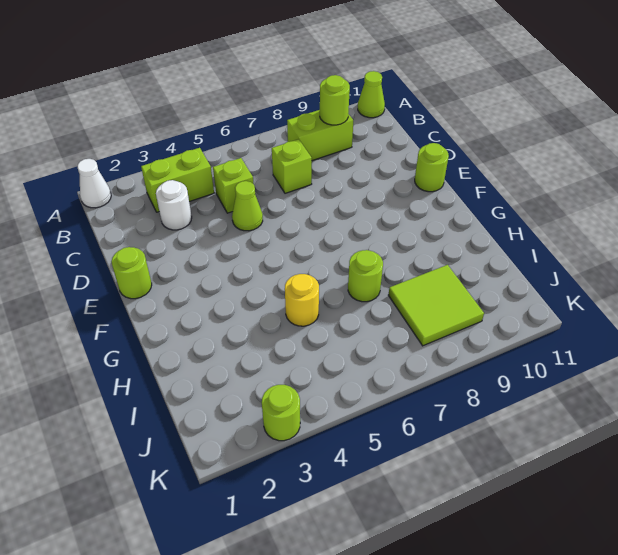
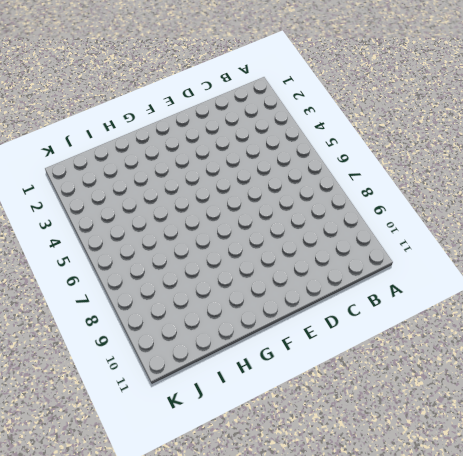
none -> white 1x1 cone [78,159,111,208]
none -> lime 1x1 cone [358,71,385,118]
none -> lime 1x2 brick [141,148,214,212]

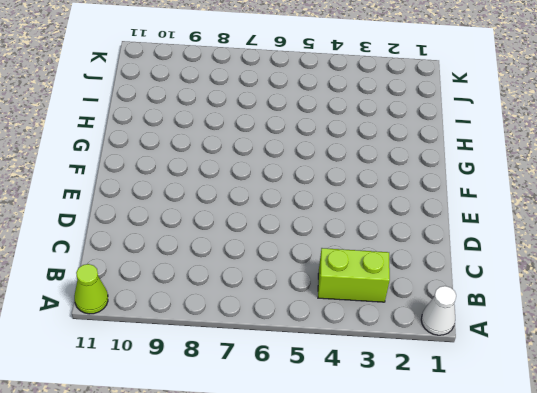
none -> lime 1x2 brick [287,110,353,161]
none -> white 1x1 round brick [156,180,192,230]
none -> lime 1x1 brick [213,158,254,213]

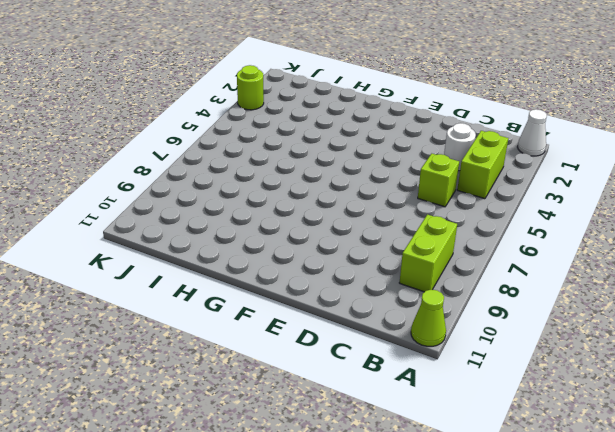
none -> lime 1x1 brick [272,139,312,193]
none -> lime 1x1 cone [232,181,263,231]
none -> lime 1x1 round brick [111,247,152,299]

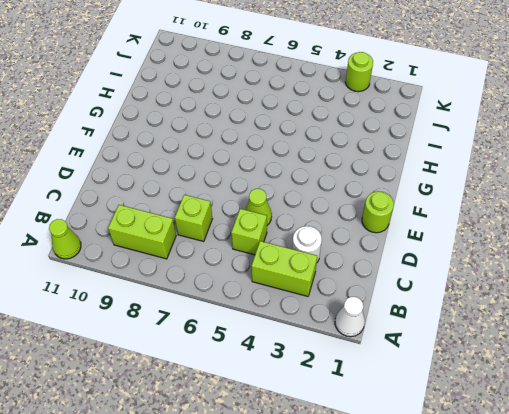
none -> lime 1x1 round brick [415,143,449,192]
none -> yellow 1x1 round brick [285,274,319,326]
none -> lime 1x1 round brick [348,250,383,302]

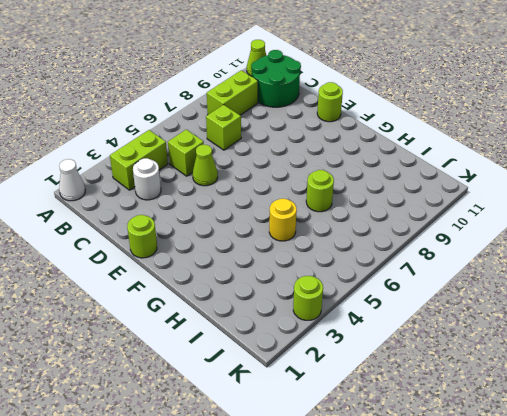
green 2x2 round brick [251,50,301,107] -> none
none -> lime 2x2 tile [388,265,484,346]
none -> lime 1x1 round brick [320,75,350,125]

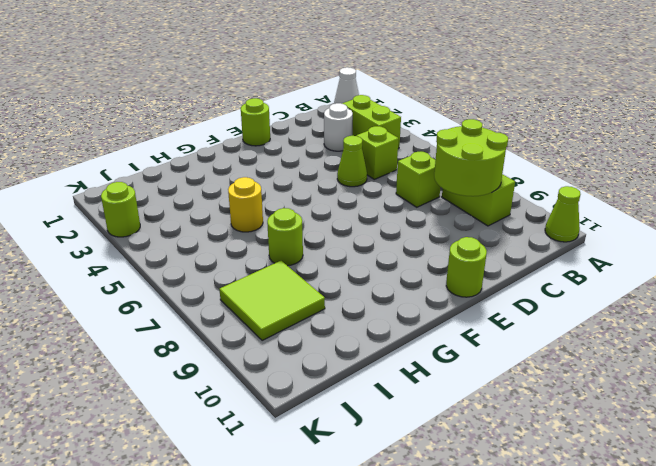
lime 2x2 round brick [434,119,508,196] -> lime 1x1 round brick [320,75,350,125]

